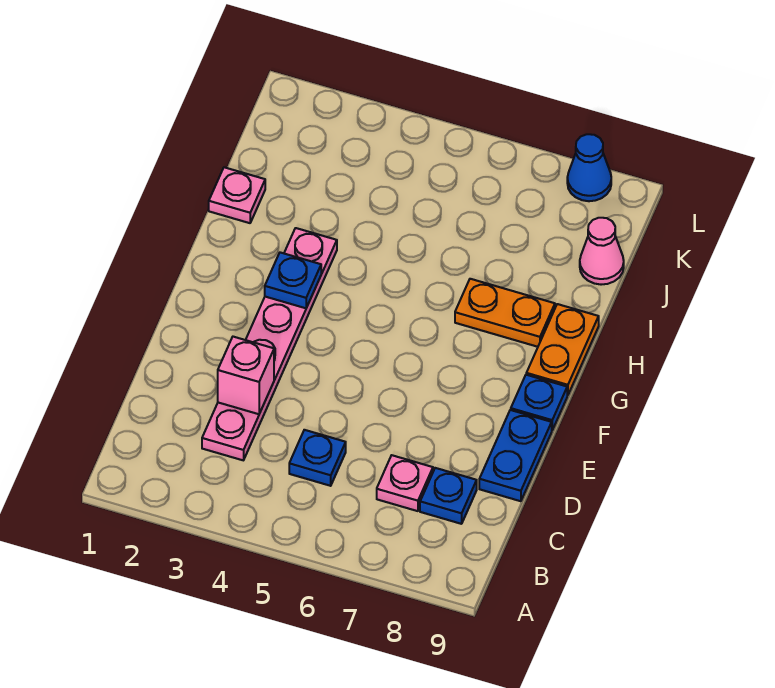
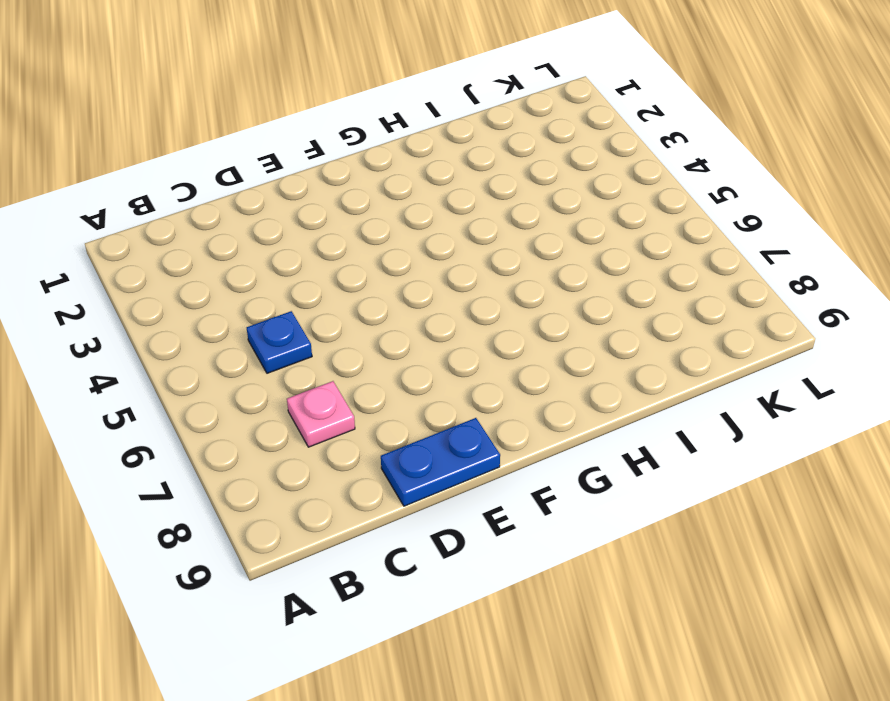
none -> pink 1x6 plate [202,228,337,460]
none -> blue 1x1 plate [420,468,477,524]
none -> blue 1x1 plate [511,375,567,430]

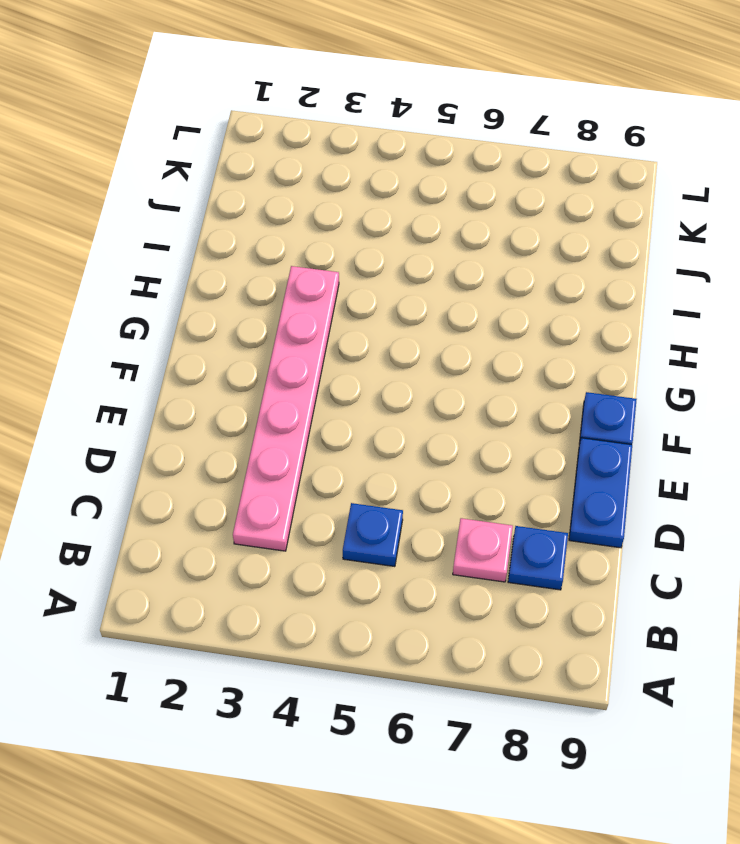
none -> orange 1x2 plate [526,304,599,395]
none -> orange 1x2 plate [455,279,555,347]
none -> pink 1x1 plate [209,167,265,223]

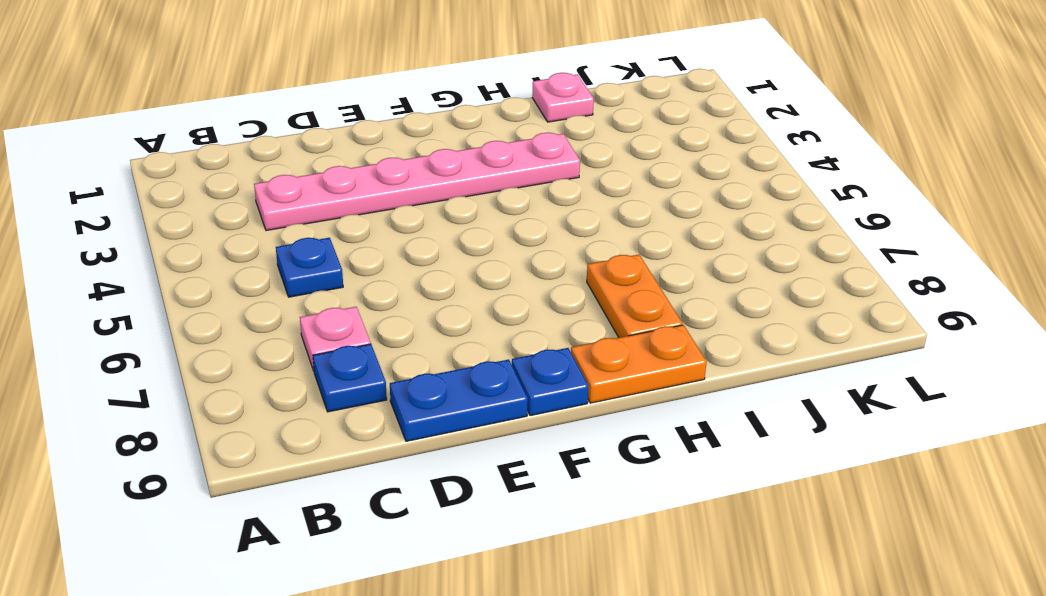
none -> pink 1x1 cone [580,218,624,285]
none -> blue 1x1 cone [567,134,611,201]
none -> pink 1x1 brick [218,337,274,414]

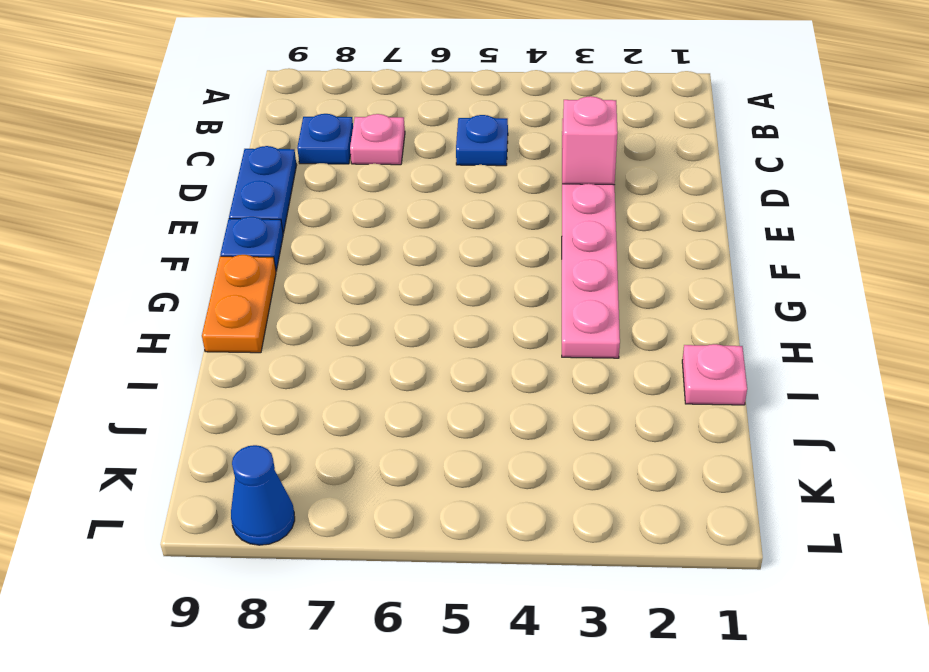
none -> orange 1x2 plate [455,279,555,347]
none -> pink 1x1 cone [580,218,624,285]
none -> blue 1x1 plate [265,252,321,308]

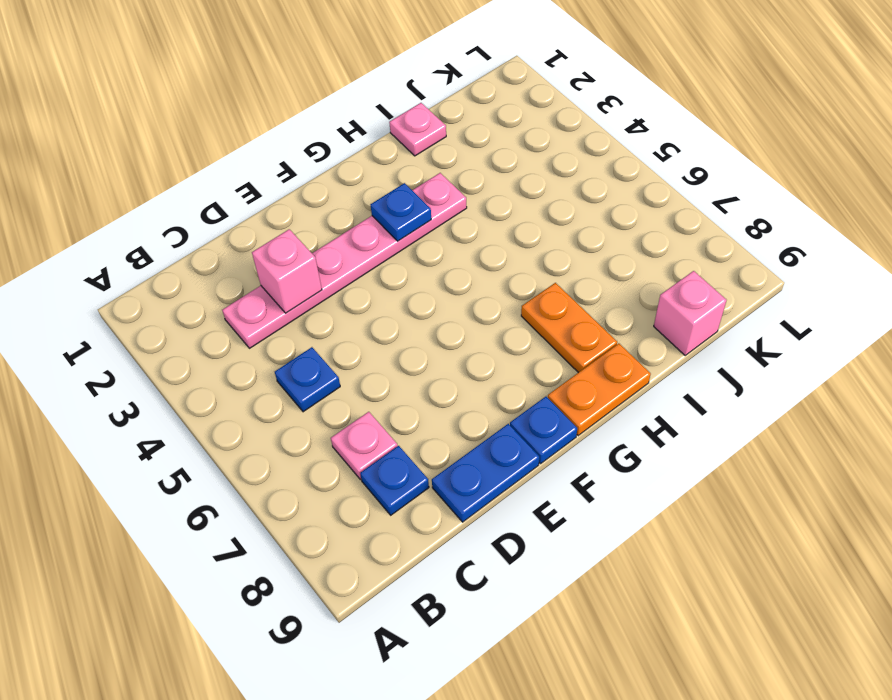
pink 1x1 brick [654,271,727,355] -> pink 1x1 cone [580,218,624,285]
none -> blue 1x1 cone [567,134,611,201]

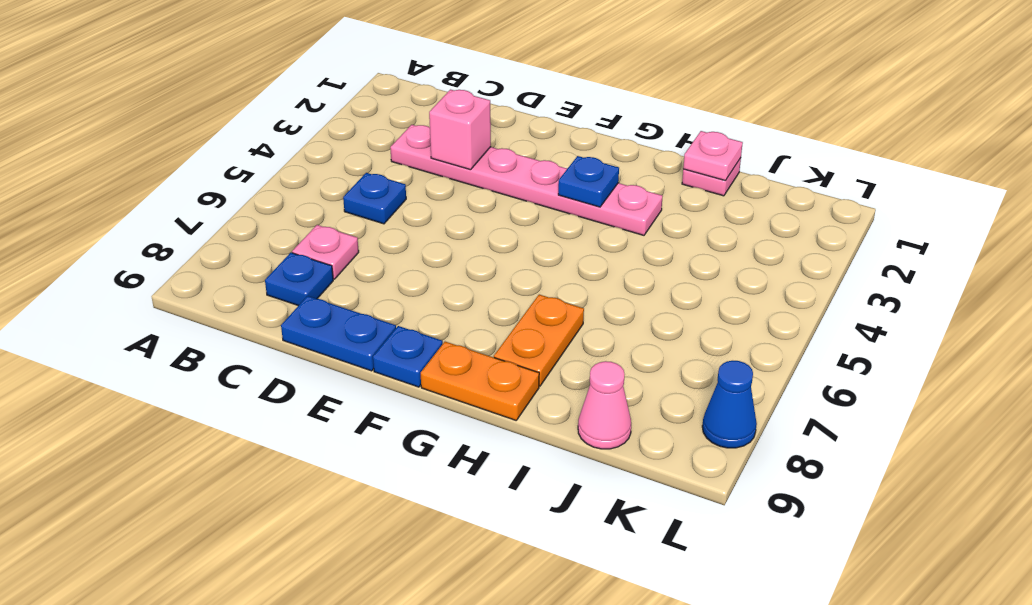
pink 1x1 plate [683,131,743,181] -> none

